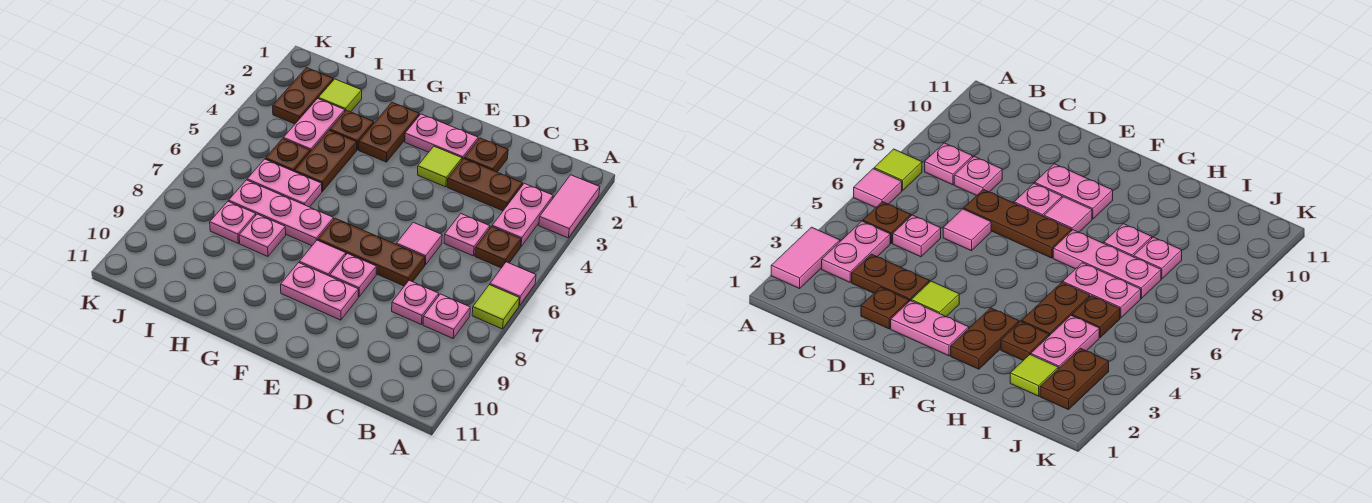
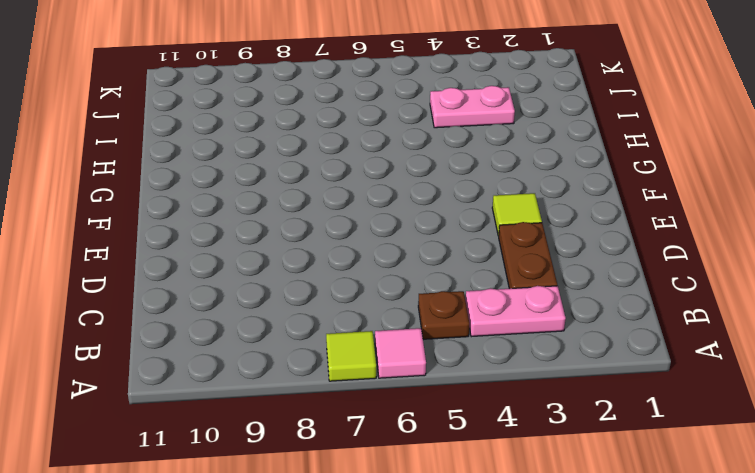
none -> pink 1x2 tile [539,175,600,238]
none -> pink 1x1 plate [423,294,470,338]
none -> pink 1x1 plate [444,214,490,256]

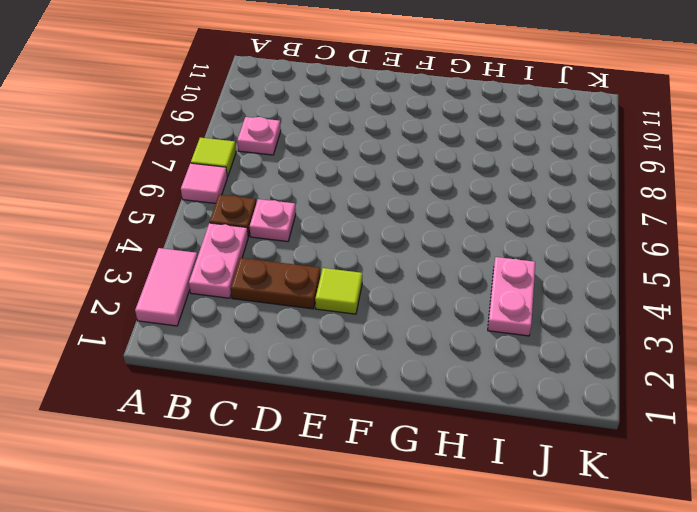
none -> pink 1x1 plate [392,281,439,325]
none -> brown 1x1 plate [464,138,508,172]
none -> pink 1x1 tile [396,222,442,265]

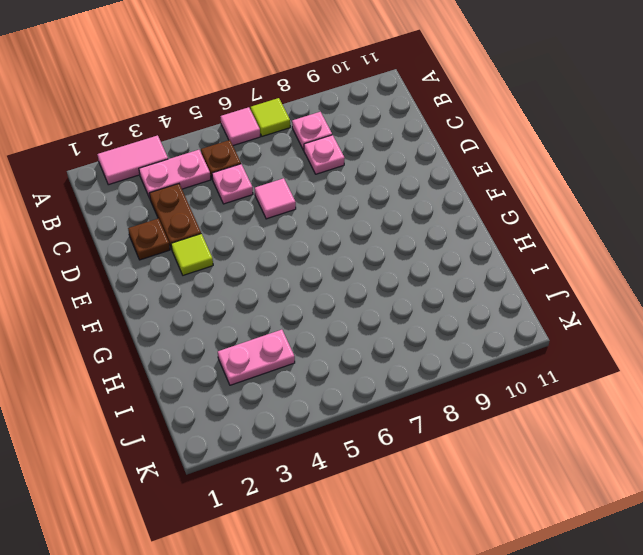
none -> brown 1x3 plate [318,218,425,286]
none -> pink 1x2 plate [405,114,478,160]
none -> pink 1x1 plate [330,253,376,297]

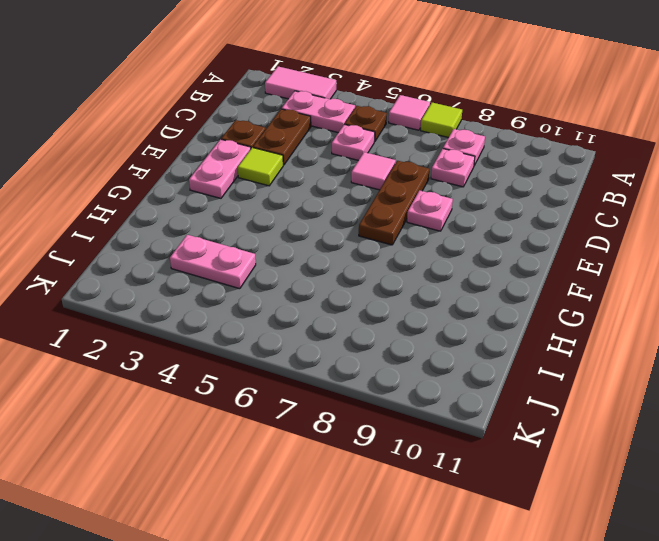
none -> pink 1x2 plate [281,263,358,320]
none -> pink 1x1 tile [299,240,346,276]
none -> brown 1x2 plate [359,102,419,162]

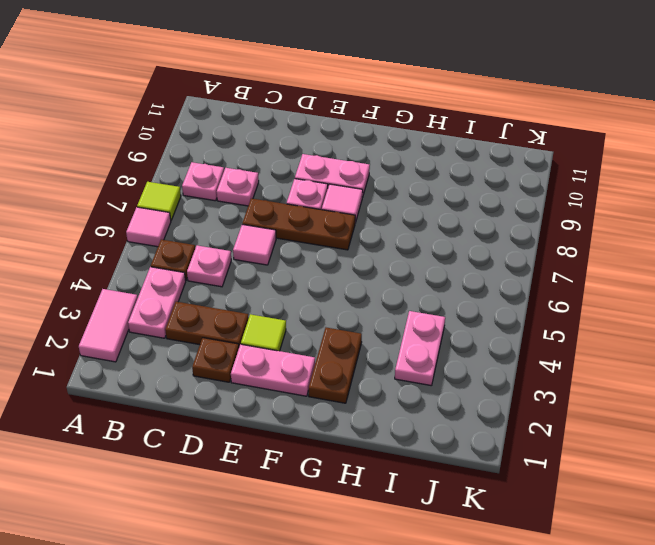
none -> pink 1x3 plate [229,180,334,246]
none -> brown 1x1 plate [330,110,374,150]
none -> brown 1x2 plate [295,130,357,191]

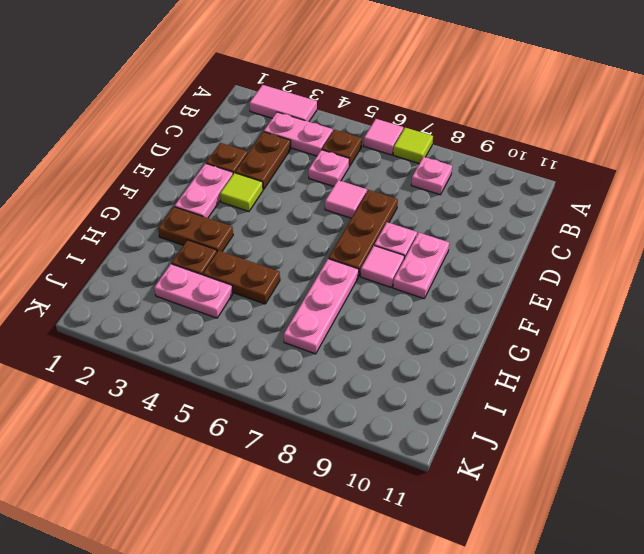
none -> pink 1x1 plate [392,281,439,325]
none -> pink 1x2 plate [247,159,322,207]
none -> pink 1x1 plate [239,214,286,256]

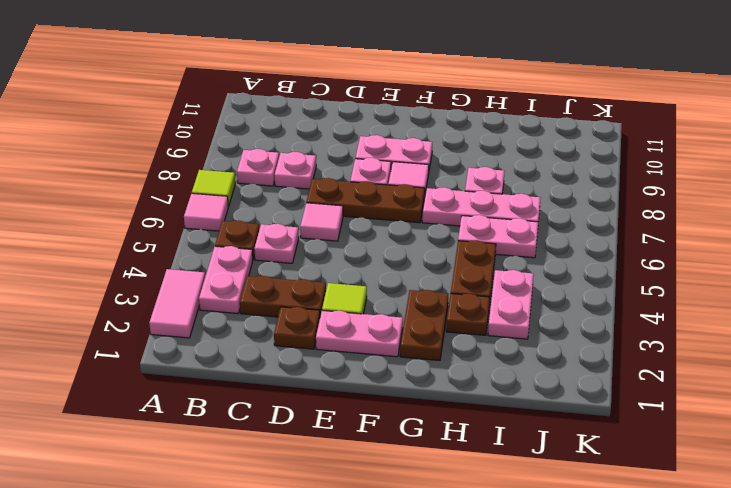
none -> lime 1x1 tile [318,79,362,112]
none -> brown 1x1 plate [265,139,310,172]
none -> pink 1x1 plate [210,201,256,243]

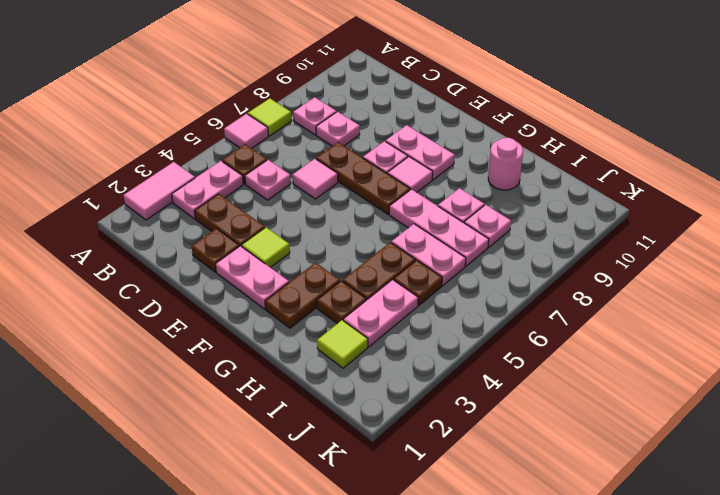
pink 1x1 round brick [488,138,523,190] -> none
none -> brown 1x2 plate [273,68,333,124]

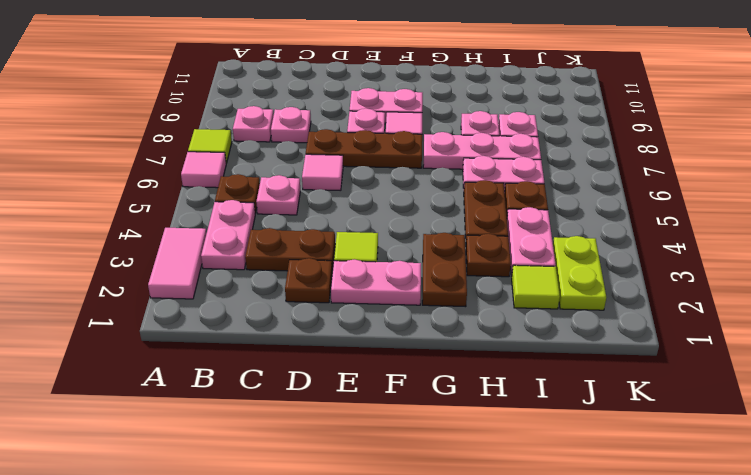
lime 1x2 plate [553,236,606,310] -> brown 1x2 plate [273,68,333,124]

